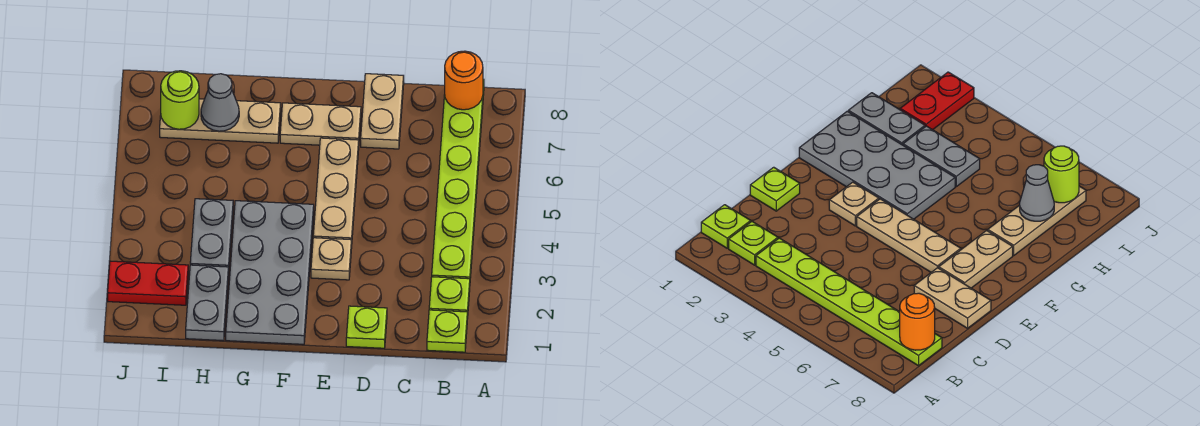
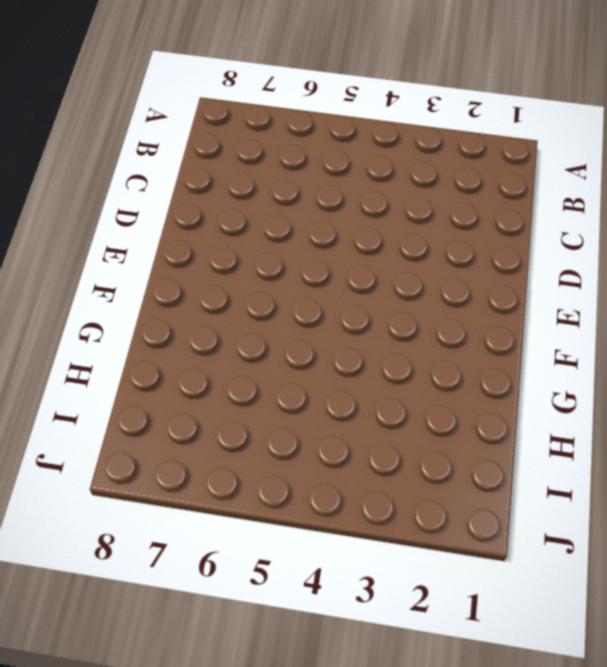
none -> lime 1x1 plate [427,310,467,352]
none -> lime 1x1 plate [429,277,470,319]
none -> lime 1x6 plate [432,79,484,279]

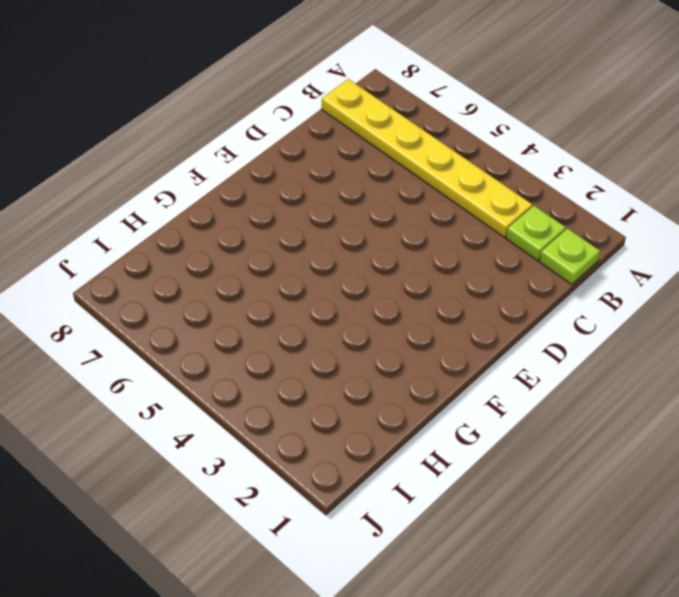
yellow 1x6 plate [322,79,532,237] -> lime 1x6 plate [432,79,484,279]
none -> lime 1x1 plate [346,306,387,348]
none -> tan 1x2 plate [361,74,404,149]
none -> tan 1x1 plate [311,238,352,280]

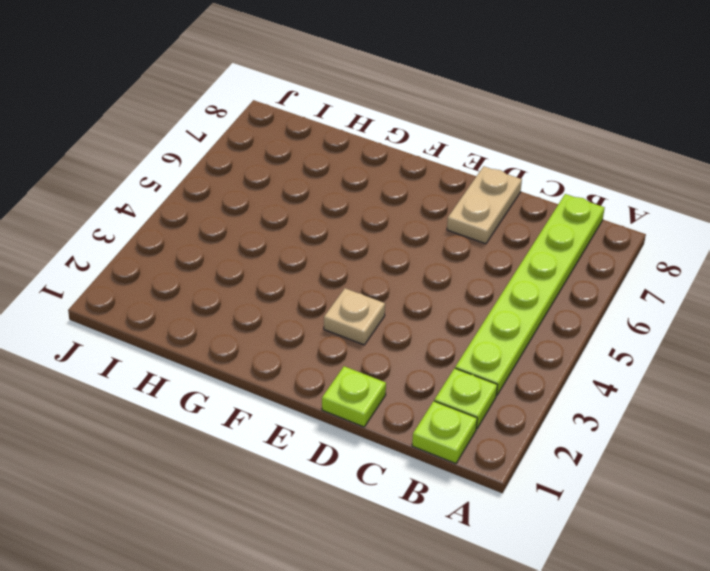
none -> tan 1x3 plate [313,138,359,240]
none -> tan 1x2 plate [280,103,361,145]
none -> grey 2x4 plate [226,201,314,344]

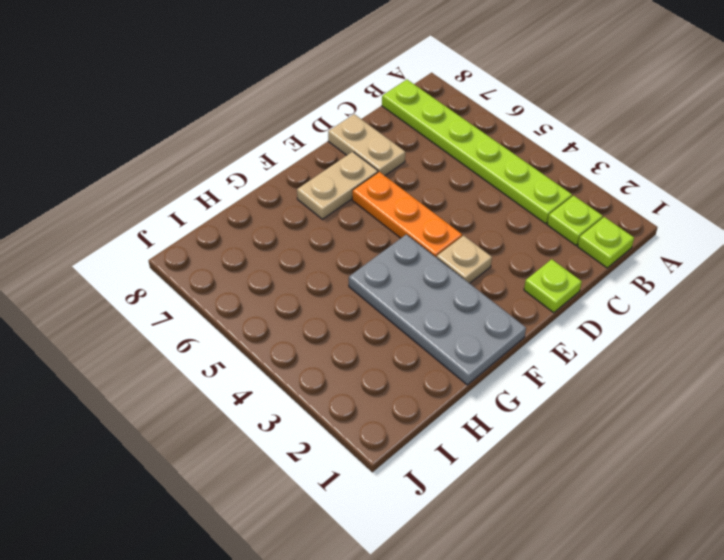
orange 1x3 plate [352,172,462,258] -> tan 1x3 plate [313,138,359,240]
none -> tan 1x3 plate [160,99,281,143]
none -> grey 1x2 plate [186,265,229,341]
none -> grey 1x2 plate [190,199,233,267]

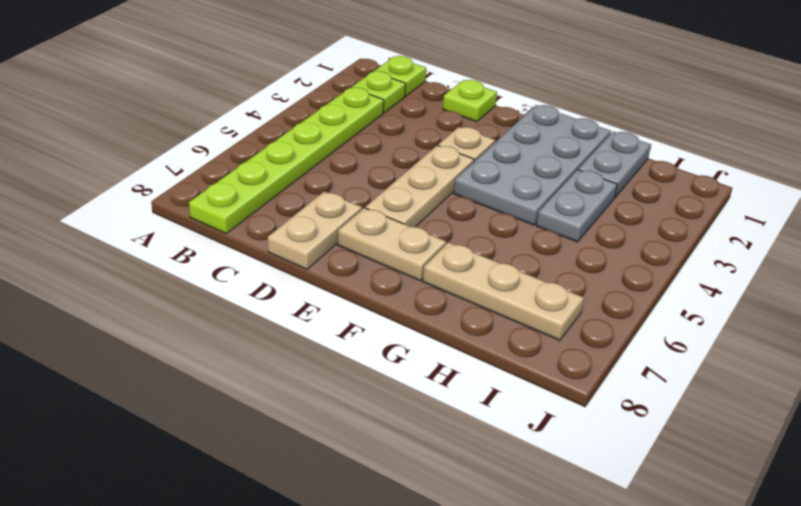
none -> red 1x2 plate [108,261,188,305]
none -> orange 1x1 round brick [445,51,483,110]
none -> grey 1x1 cone [201,74,239,131]

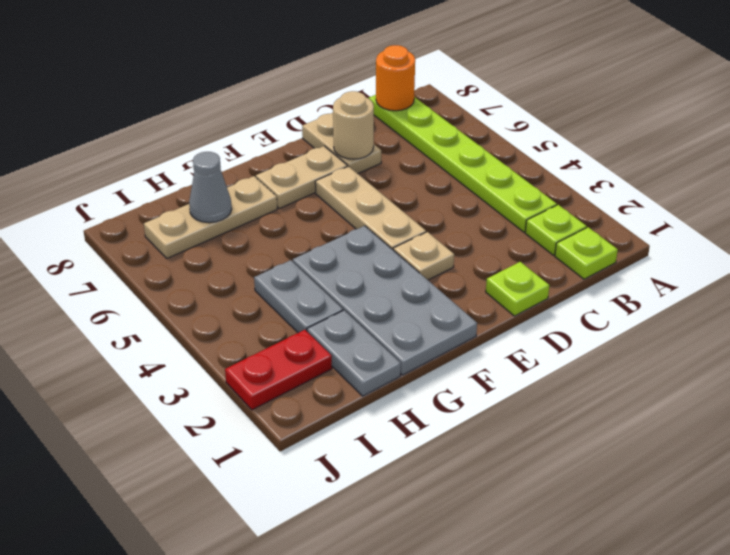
tan 1x1 round brick [333,91,374,159] -> none
none -> lime 1x1 round brick [161,71,199,129]

